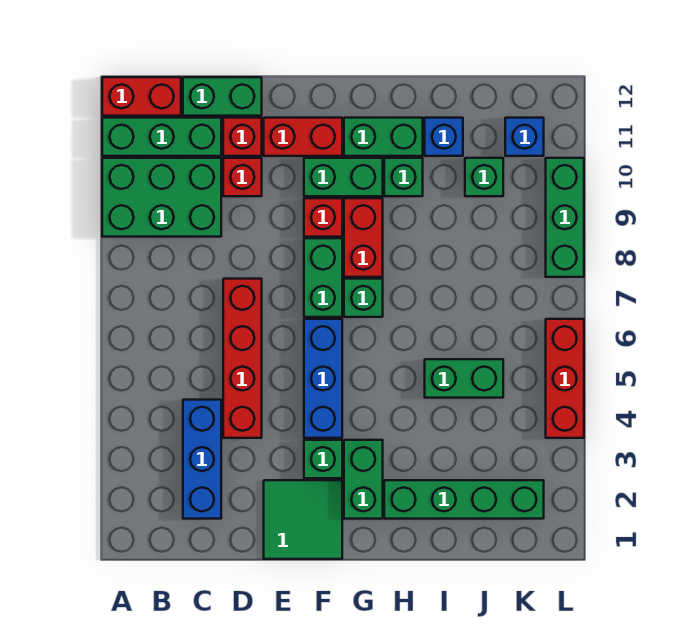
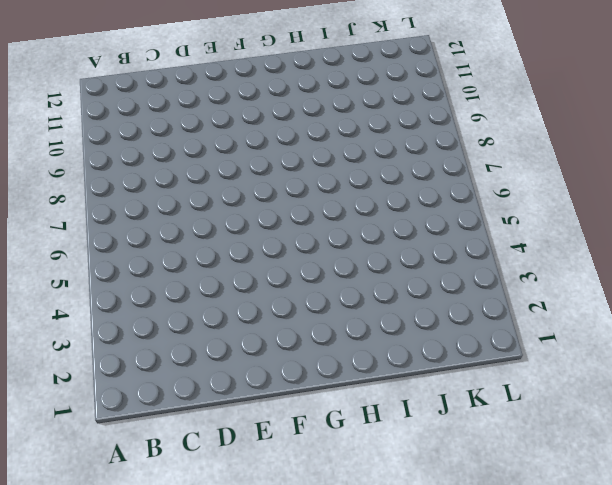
none -> green 2x3 brick [102,158,221,237]
none -> green 1x3 brick [102,118,221,156]
none -> red 1x2 brick [102,77,181,116]

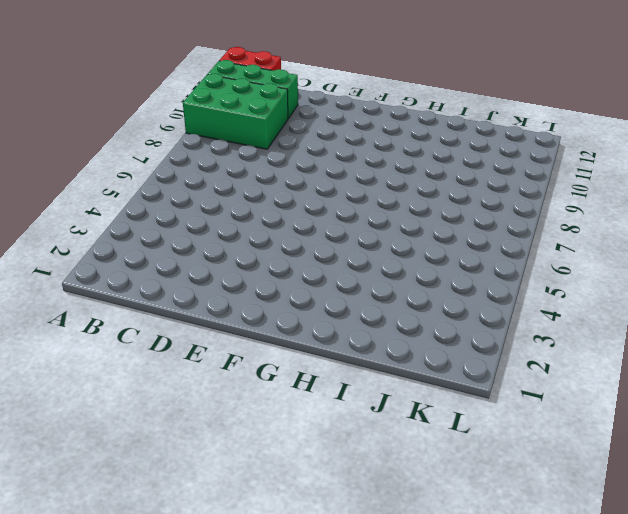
none -> blue 1x3 brick [183,400,221,519]
none -> green 1x2 brick [183,77,262,116]
none -> red 1x4 brick [223,279,262,438]

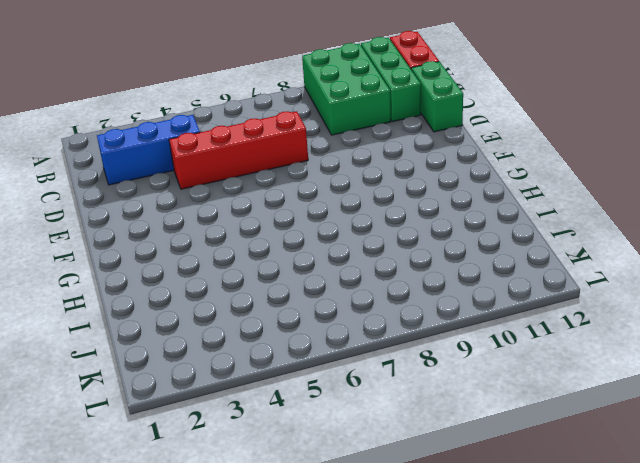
none -> red 1x1 brick [223,158,262,196]
none -> red 1x1 brick [223,118,262,156]
none -> green 2x2 tile [264,480,342,559]

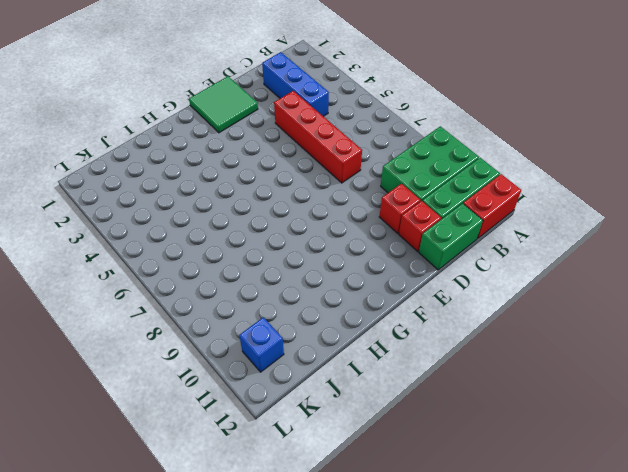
none -> red 1x2 brick [264,118,342,156]
none -> green 1x1 brick [304,440,342,478]
none -> blue 1x3 brick [304,319,342,438]

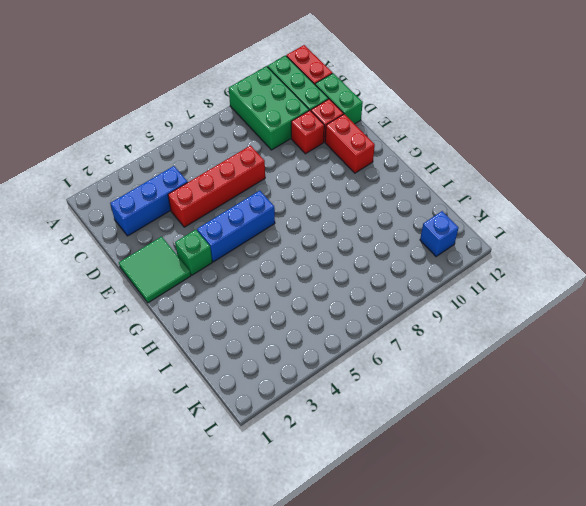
none -> green 1x2 brick [304,238,342,317]
none -> red 1x1 brick [304,198,342,237]
none -> green 1x2 brick [304,158,383,196]

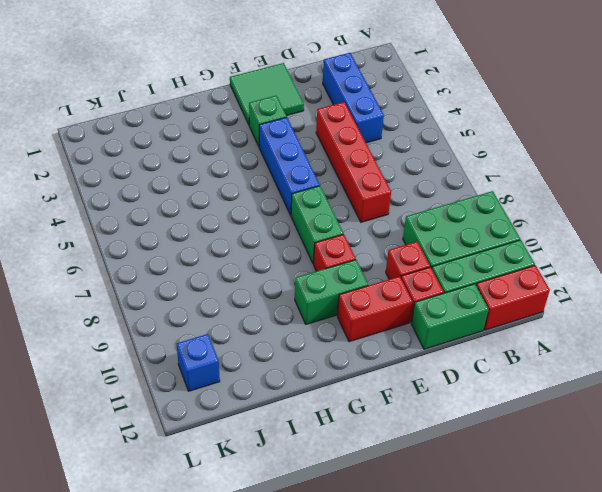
none -> green 1x2 brick [344,440,383,519]
none -> green 1x1 brick [344,279,383,317]
none -> red 1x2 brick [344,198,383,277]

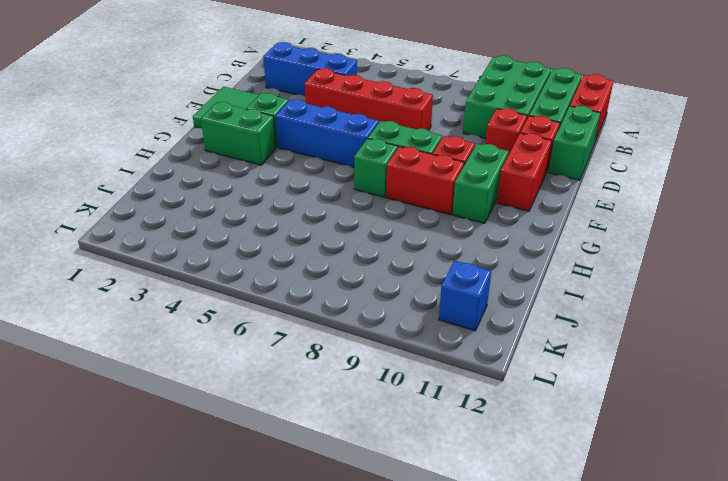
none -> green 1x2 brick [344,118,423,156]
none -> green 1x4 brick [384,480,544,519]
none -> green 1x1 brick [384,158,423,196]

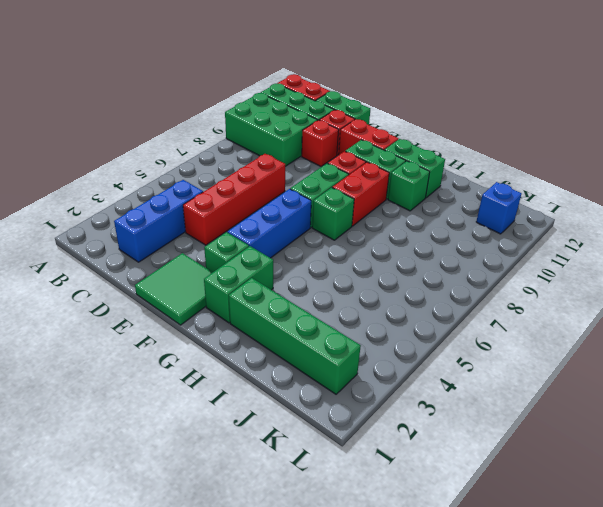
none -> green 1x2 brick [425,359,503,398]
none -> blue 1x1 brick [425,118,463,156]
none -> green 1x1 brick [465,158,503,196]

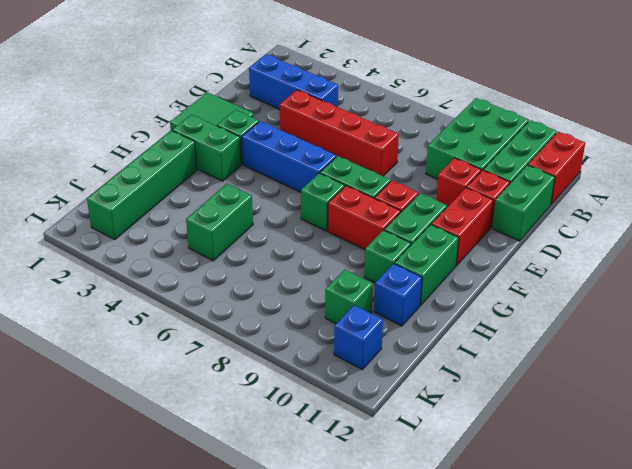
none -> red 1x3 brick [546,319,584,438]
none -> green 1x3 brick [546,158,584,277]

